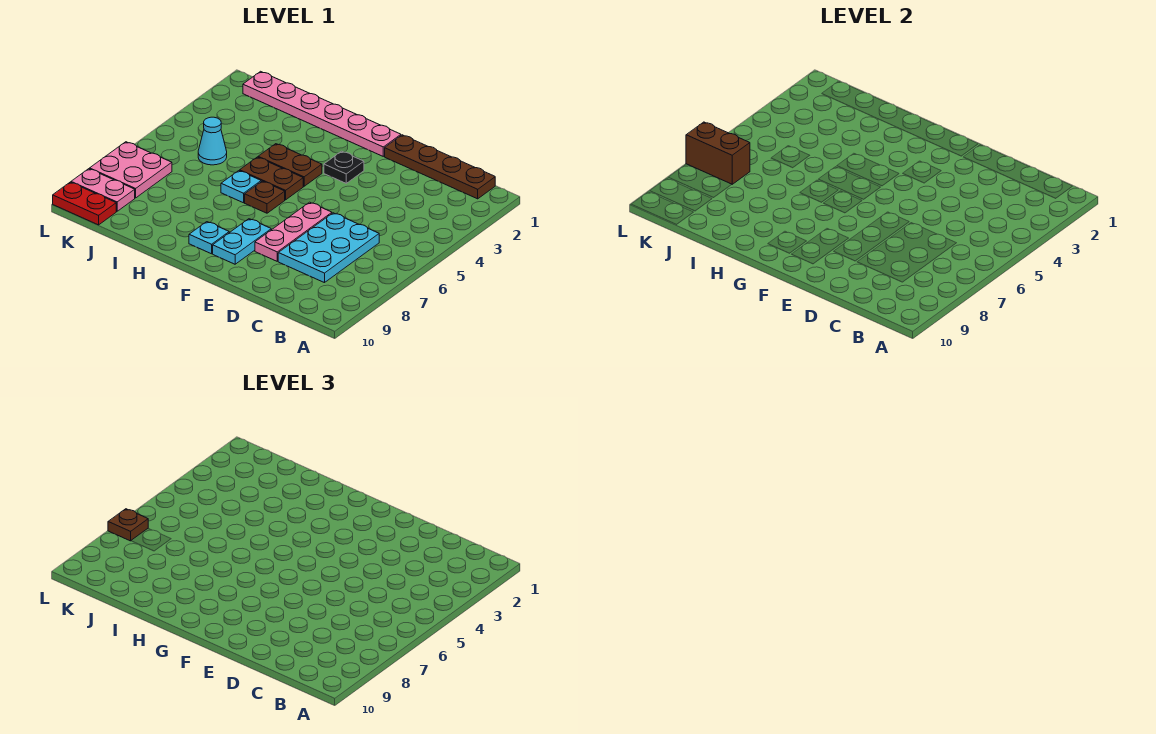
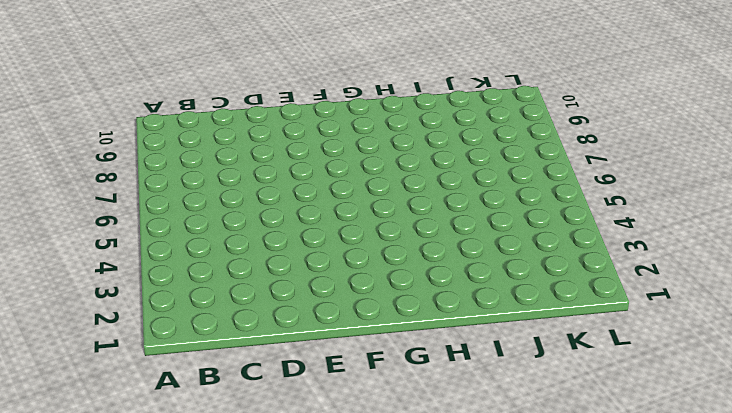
none -> brown 1x4 plate [385,135,495,199]
none -> cyan 2x3 plate [278,213,379,283]
none -> pink 1x3 plate [255,202,332,261]

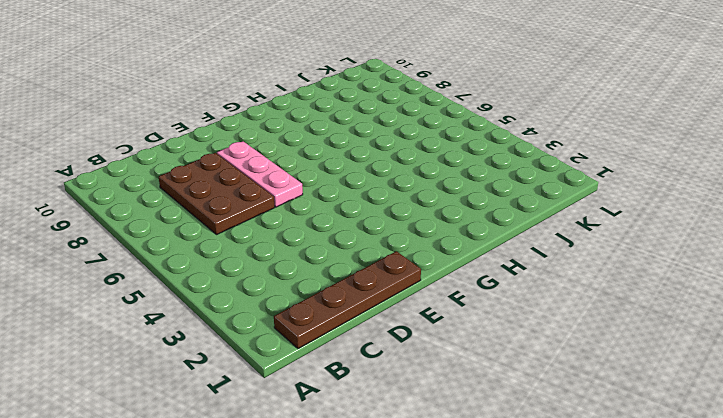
brown 2x3 plate [159,153,275,234] -> cyan 2x3 plate [278,213,379,283]
none -> pink 1x6 plate [243,71,401,156]
none -> black 1x1 plate [324,151,364,183]
none -> cyan 1x2 plate [213,219,271,264]

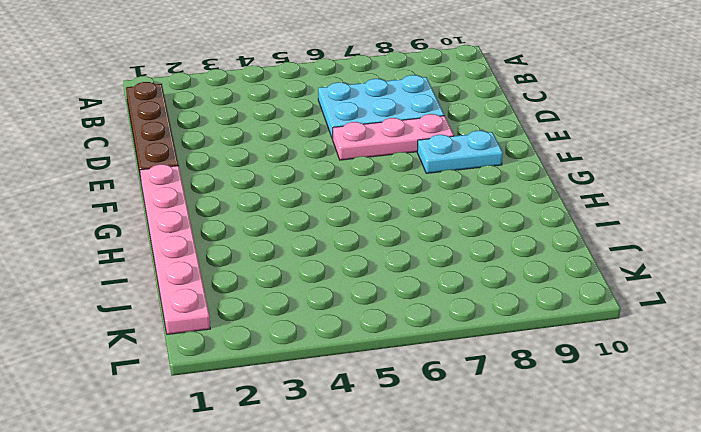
none -> black 1x1 plate [324,151,364,183]
none -> brown 1x2 plate [258,144,322,186]
none -> brown 1x2 plate [240,157,303,200]

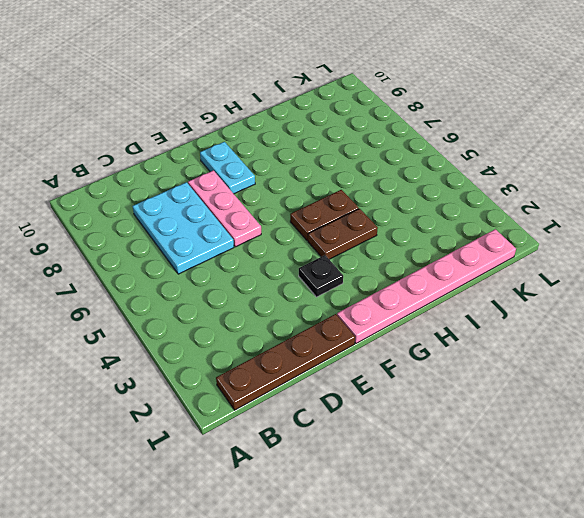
none -> brown 1x1 plate [245,181,285,213]
none -> cyan 1x1 plate [189,222,229,254]
none -> cyan 1x1 plate [221,171,261,203]

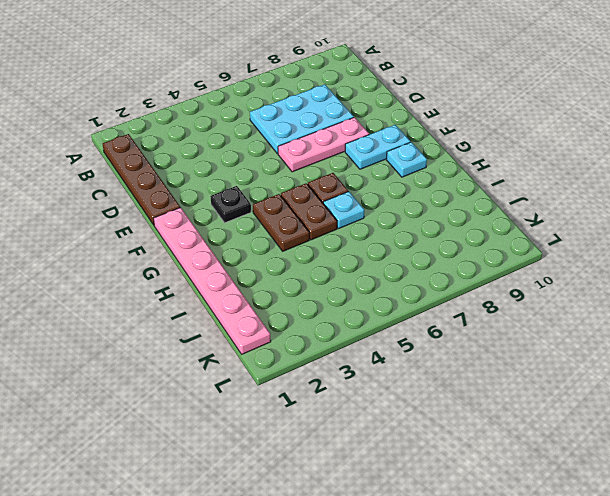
none -> cyan 1x1 cone [198,117,227,165]
none -> pink 2x2 plate [90,142,172,198]
none -> pink 1x2 plate [71,169,135,211]

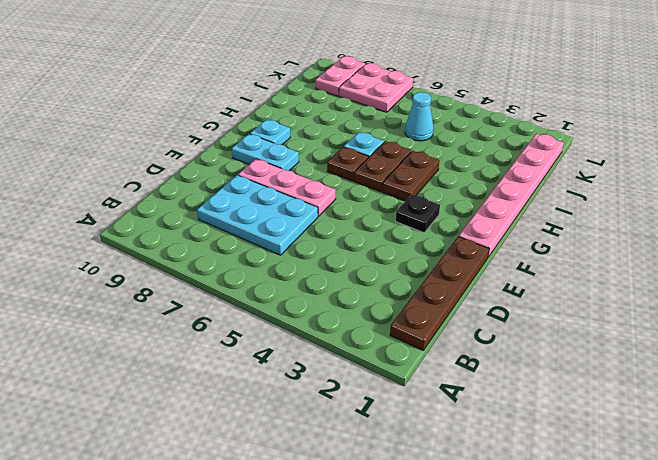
none -> red 1x2 plate [53,182,116,225]
none -> brown 1x2 brick [686,122,750,184]
none -> brown 1x1 plate [108,509,148,541]

